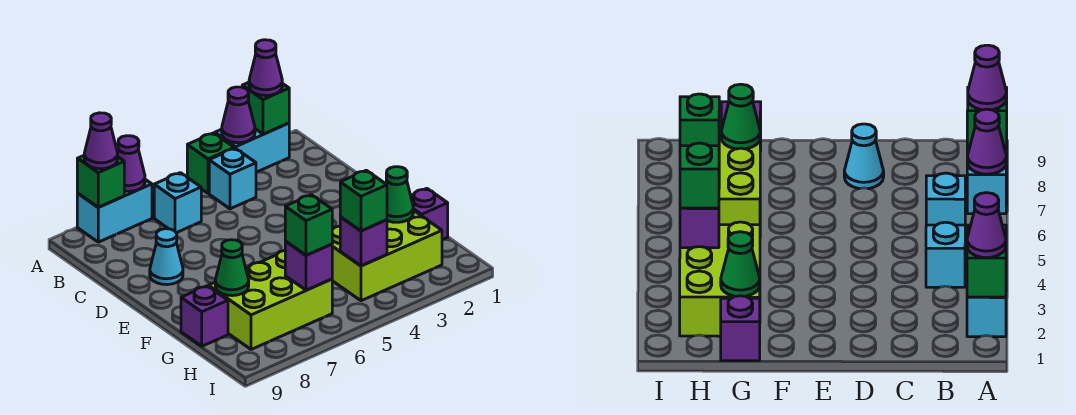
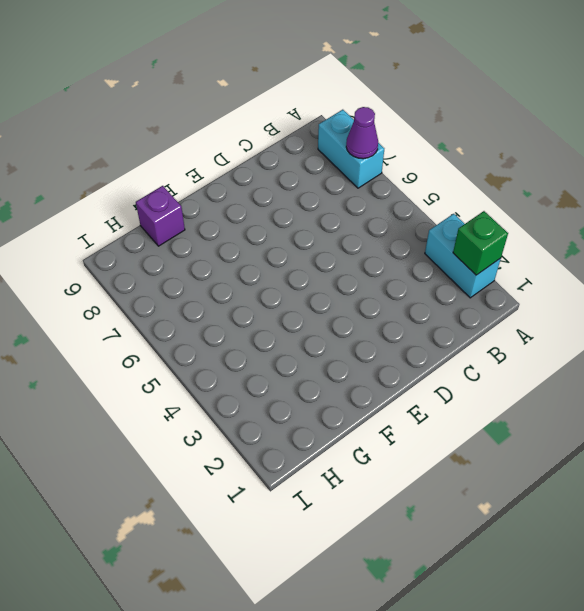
none -> green 1x1 brick [187,133,234,193]
none -> cyan 1x1 brick [209,148,256,209]
none -> cyan 1x1 brick [154,173,201,233]

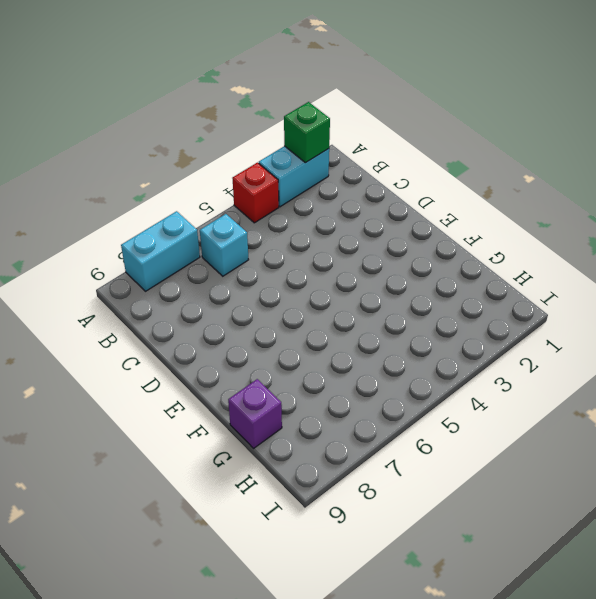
red 1x1 brick [232,163,279,223] -> green 1x1 brick [187,133,234,193]
none -> cyan 1x1 brick [209,148,256,209]
none -> cyan 1x1 cone [150,229,183,285]
none -> purple 1x1 brick [411,188,448,240]

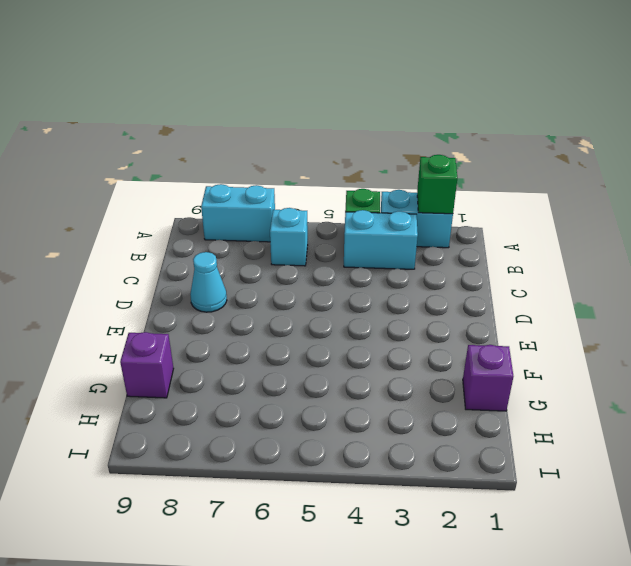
cyan 1x2 brick [344,210,418,269] -> cyan 1x1 brick [209,148,256,209]
none -> lime 2x3 brick [332,210,442,301]
none -> lime 2x3 brick [209,250,332,349]
none -> purple 1x1 cone [222,87,255,143]

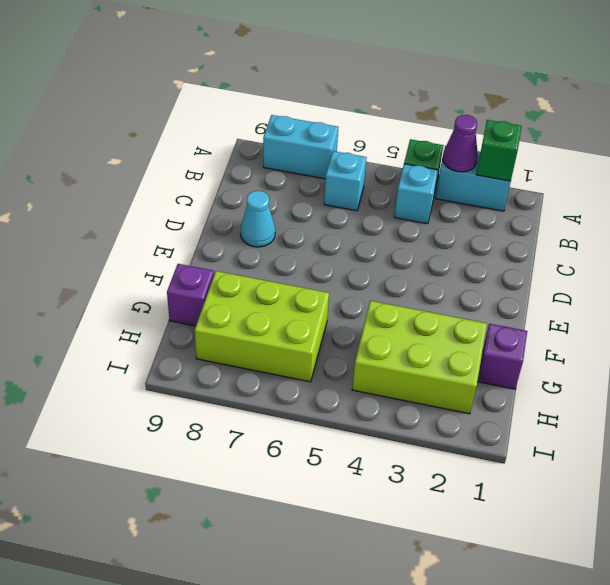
none -> purple 1x1 cone [118,136,145,191]
none -> green 1x1 brick [77,156,124,207]
none -> green 1x1 cone [386,167,413,222]

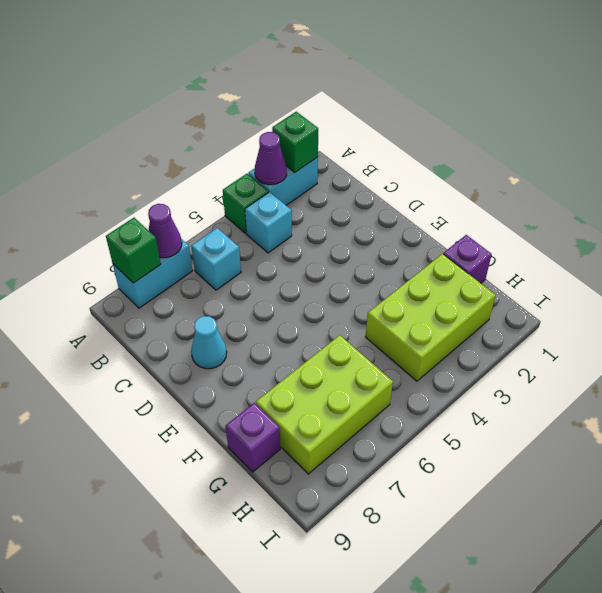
none -> green 1x1 cone [386,167,413,222]
none -> green 1x1 cone [215,240,249,296]
none -> purple 1x1 brick [340,217,387,266]

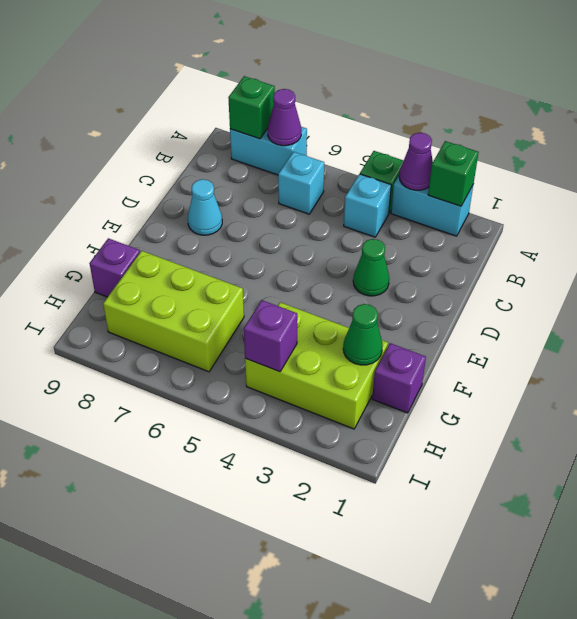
green 1x1 cone [353,239,389,296] -> green 1x1 cone moved to [215,240,249,296]
none -> purple 1x1 brick [285,241,332,290]
none -> purple 1x1 cone [249,40,282,96]
none -> purple 1x1 cone [84,113,118,169]

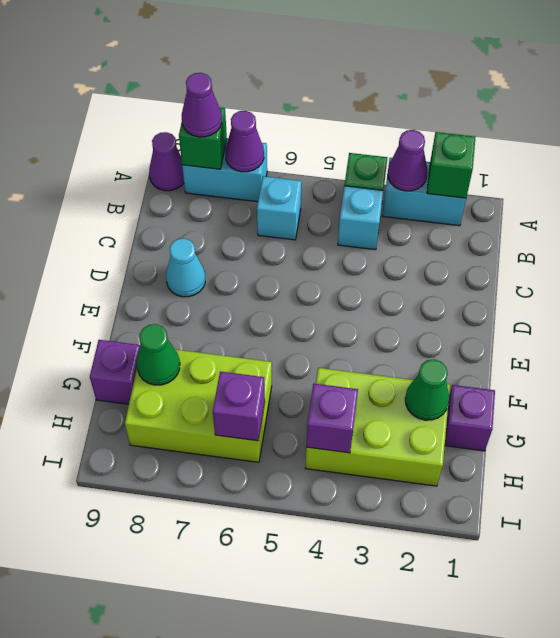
purple 1x1 cone [149,132,184,191] -> purple 1x1 cone moved to [249,40,282,96]
none -> green 1x1 brick [340,170,387,231]
none -> green 1x1 brick [285,195,332,255]

